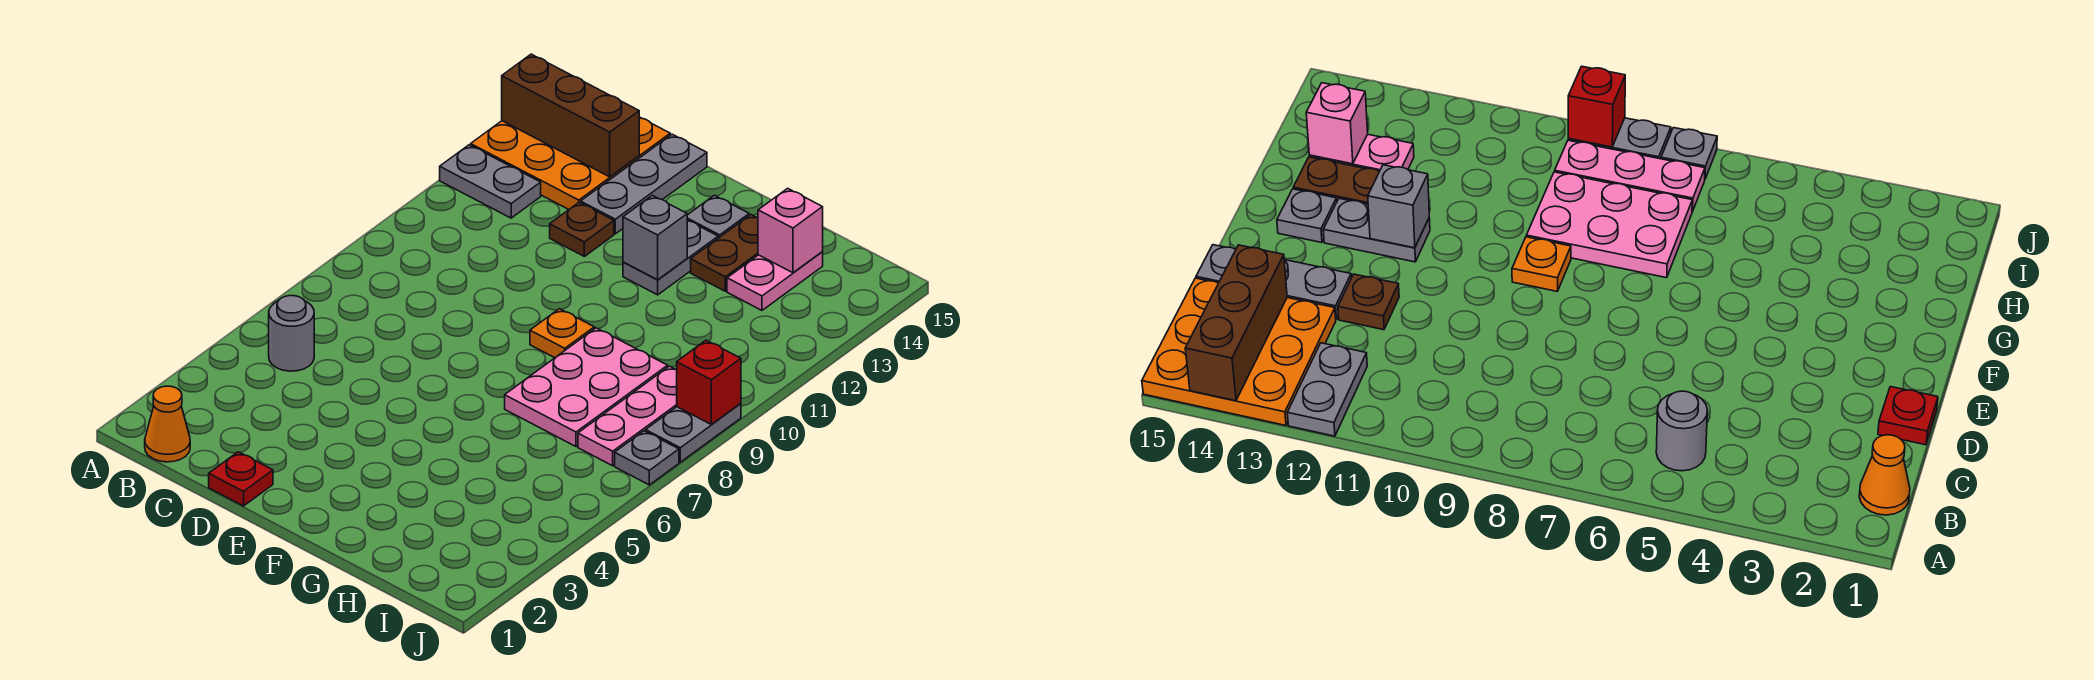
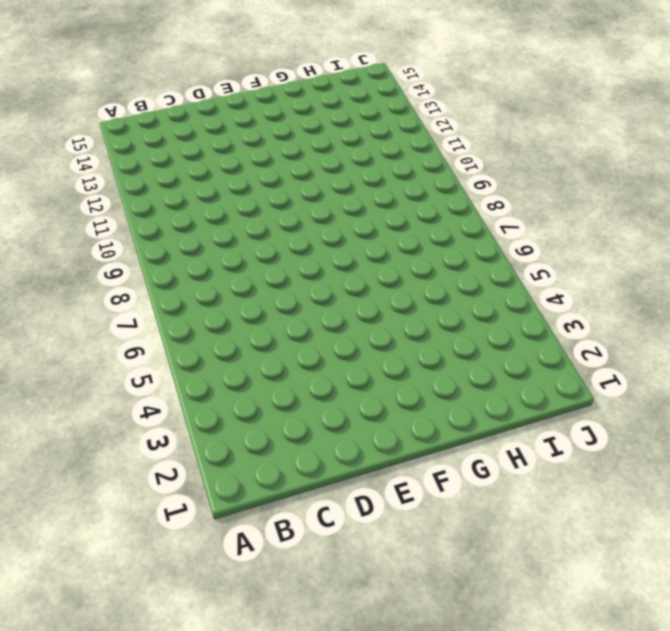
none -> grey 1x2 plate [440,145,541,218]
none -> orange 3x3 plate [471,117,670,209]
none -> orange 1x1 cone [145,386,190,462]

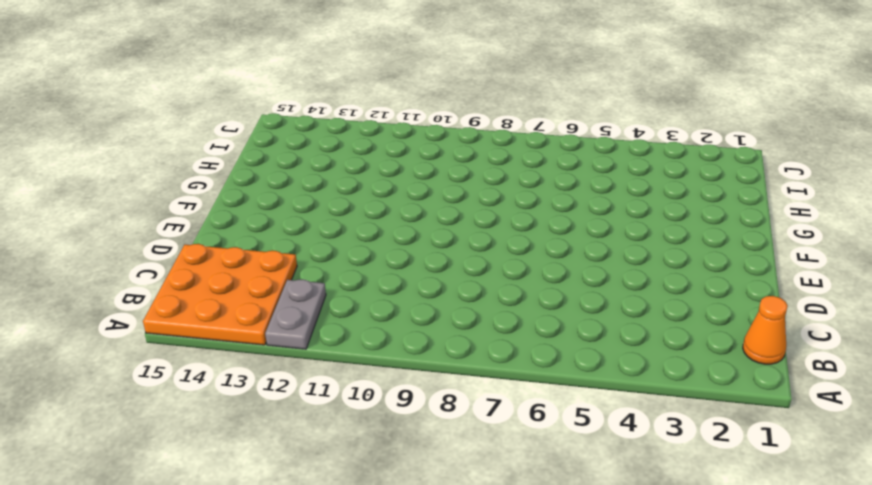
none -> grey 1x1 round brick [269,296,314,371]
none -> red 1x1 plate [209,452,273,506]
none -> brown 1x1 plate [550,202,614,256]

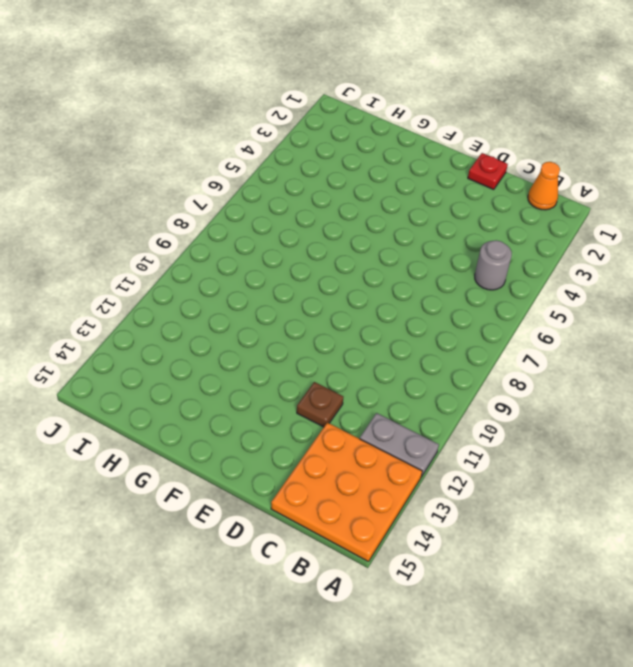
none -> grey 1x3 plate [581,134,707,234]
none -> orange 1x1 plate [530,309,594,358]
none -> grey 1x2 plate [623,220,718,295]

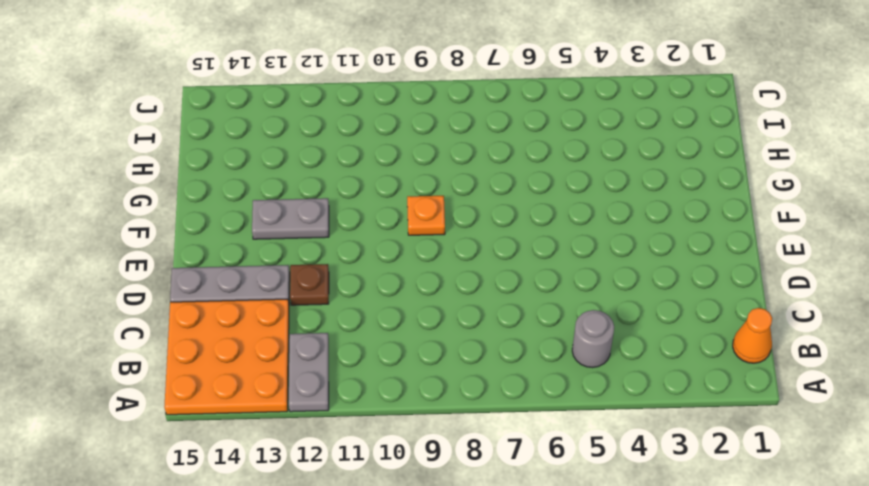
none -> red 1x1 plate [209,452,273,506]
none -> grey 1x1 plate [687,195,749,238]
none -> pink 2x3 plate [505,328,668,447]

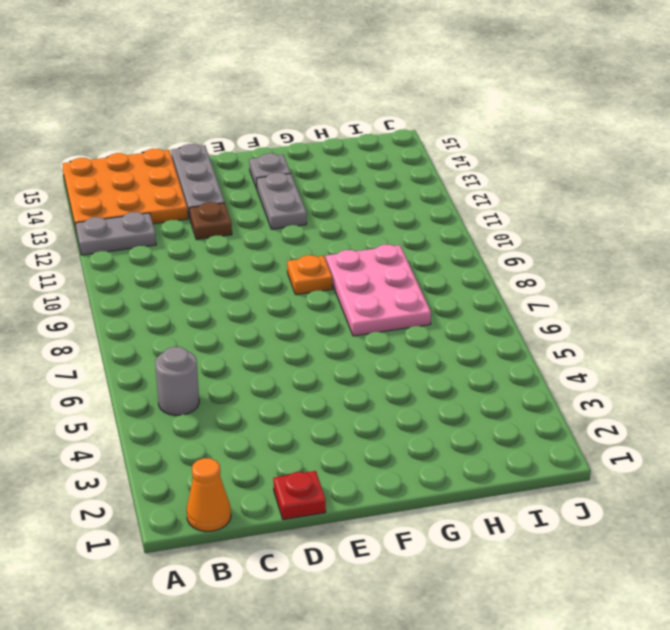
none -> brown 1x2 plate [691,215,758,291]
none -> pink 1x2 plate [727,252,823,310]
none -> pink 1x3 plate [578,366,677,466]

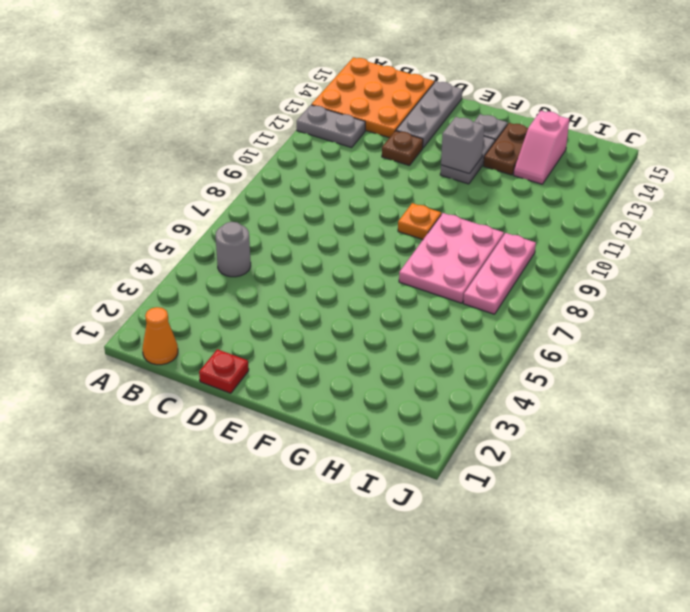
pink 1x2 slope [514,111,569,184] -> pink 1x2 plate [727,252,823,310]
none -> grey 1x1 plate [615,431,679,485]
none -> grey 1x2 plate [646,403,741,462]
none -> brown 1x3 brick [502,54,639,177]

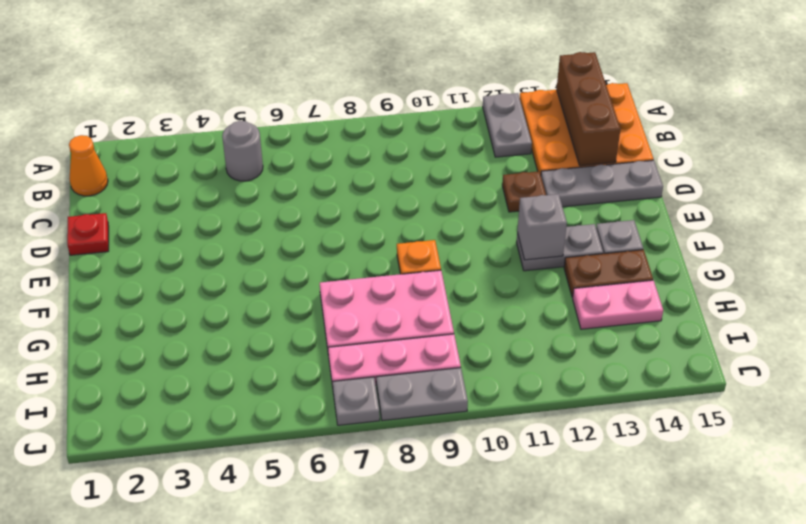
none -> pink 1x1 brick [758,188,823,273]
none -> red 1x1 brick [677,340,741,424]

